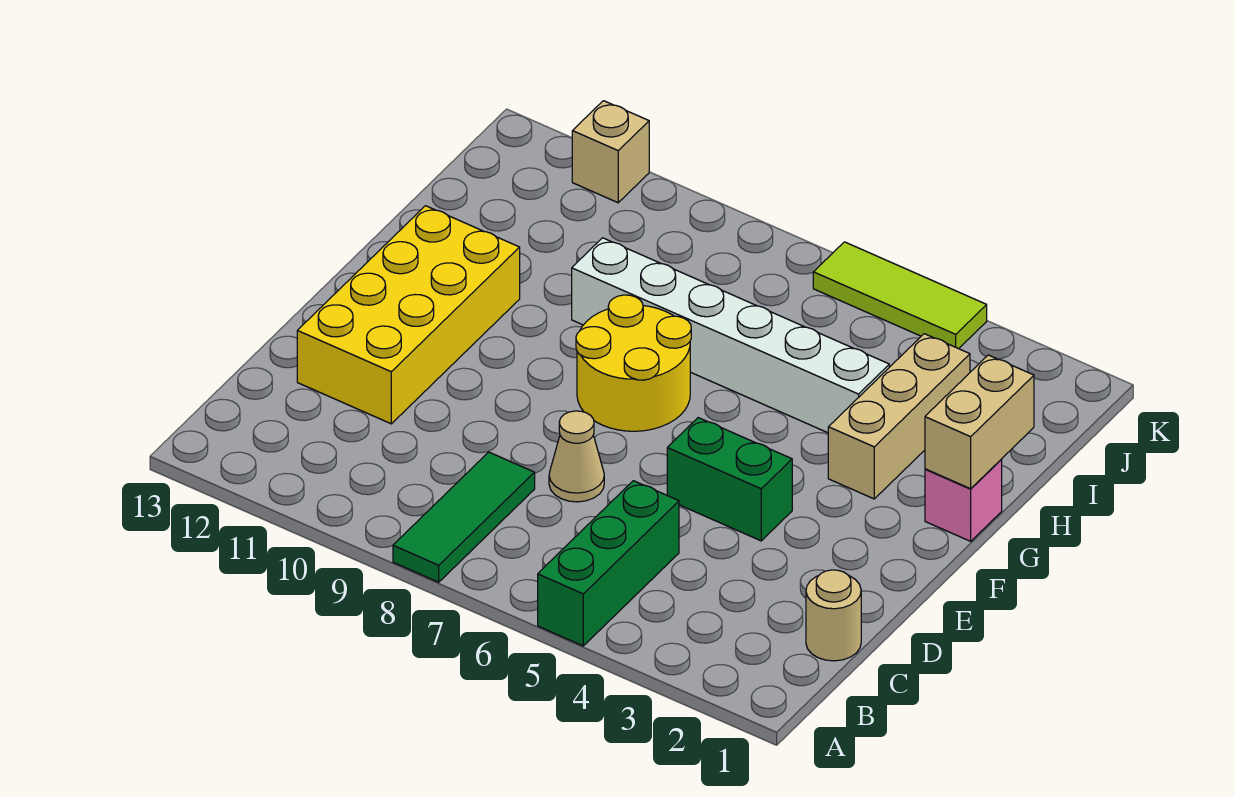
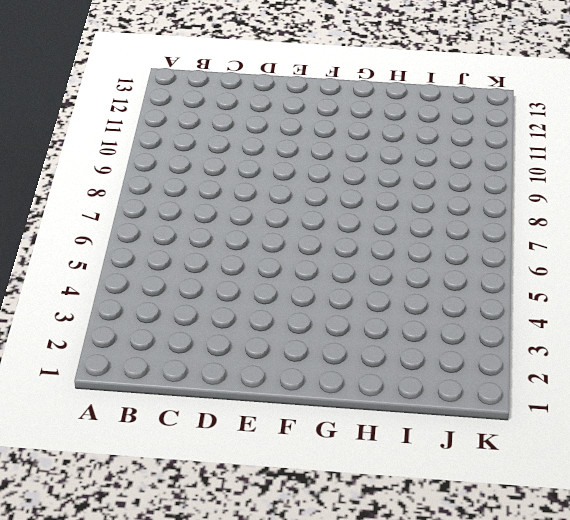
none -> green 1x3 brick [538,481,679,646]
none -> green 1x3 tile [393,452,535,582]
none -> tan 1x1 round brick [806,570,861,661]

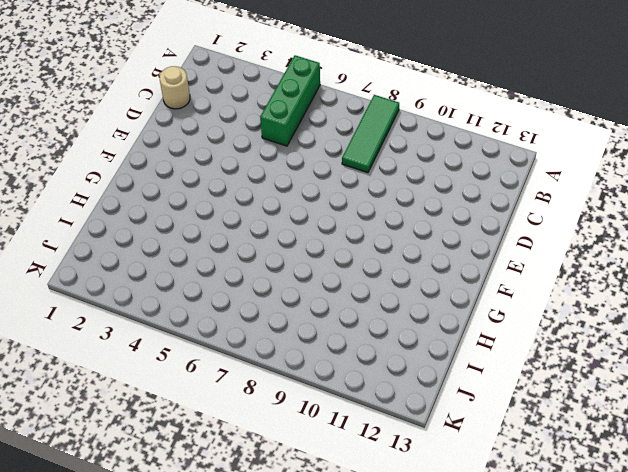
none -> tan 1x1 cone [549,411,604,502]
none -> yellow 2x4 brick [297,206,520,424]
none -> green 1x2 brick [667,418,792,541]

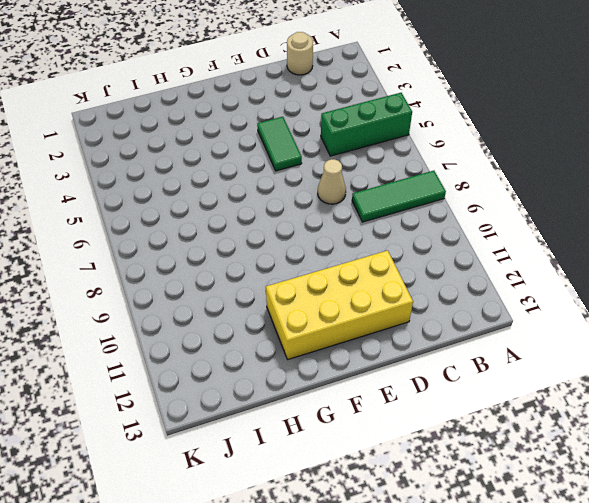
green 1x2 tile [257,117,302,171] -> green 1x2 brick [667,418,792,541]
none -> yellow 2x2 round brick [576,295,691,431]
none -> pink 1x1 brick [925,460,1002,541]
none -> tan 1x3 brick [828,334,970,499]

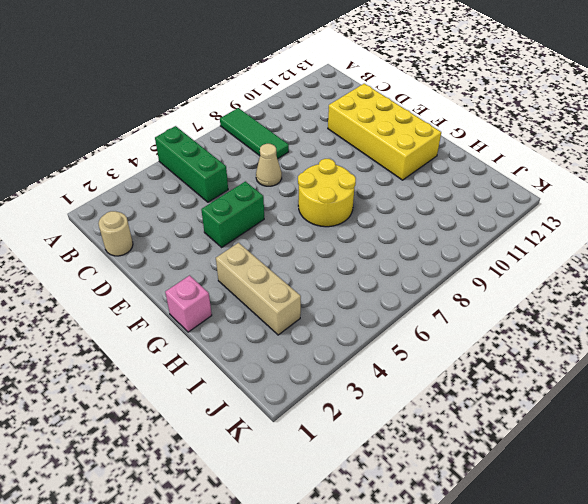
none -> white 1x6 brick [572,238,889,433]
none -> lime 1x3 tile [813,242,987,349]
none -> tan 1x1 brick [572,101,649,203]

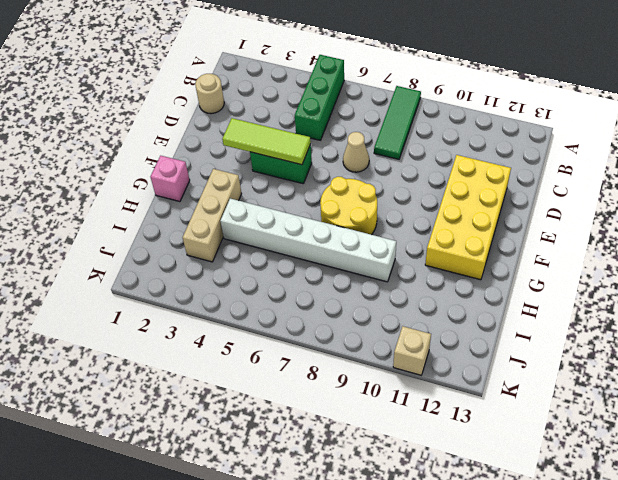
lime 1x3 tile [222,118,311,165] -> lime 1x3 tile moved to [813,242,987,349]
none -> tan 1x2 brick [925,355,1034,489]

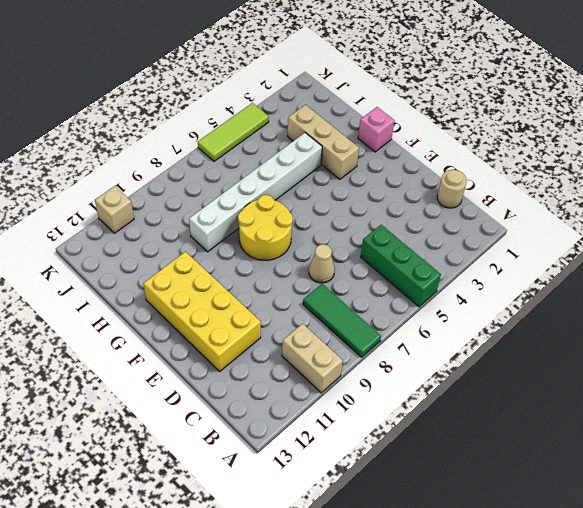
tan 1x2 brick [282,324,343,393] -> tan 1x2 brick moved to [925,355,1034,489]
none -> green 1x2 brick [667,418,792,541]

